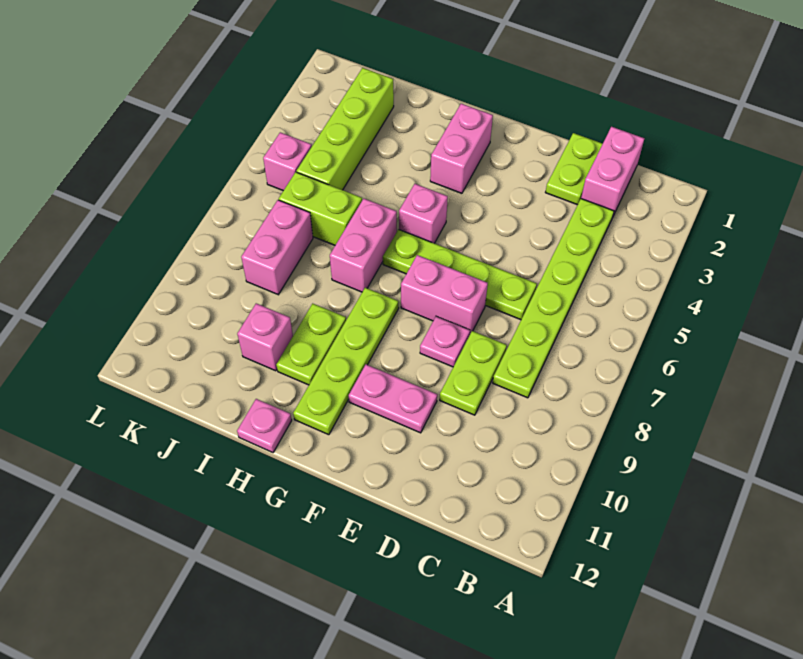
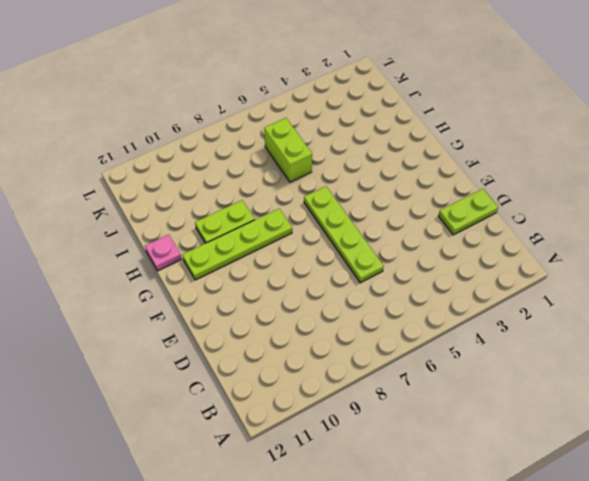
none -> pink 1x2 brick [581,127,645,216]
none -> lime 1x6 plate [493,199,614,398]
none -> lime 1x2 plate [440,331,507,415]

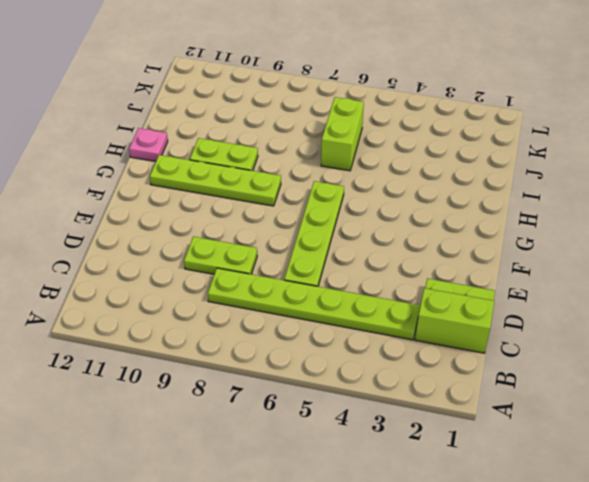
lime 1x2 brick [415,288,494,353] -> pink 1x2 brick [581,127,645,216]
none -> pink 1x2 brick [401,255,488,333]
none -> pink 1x1 plate [420,316,470,367]
none -> pink 1x2 plate [349,365,437,433]

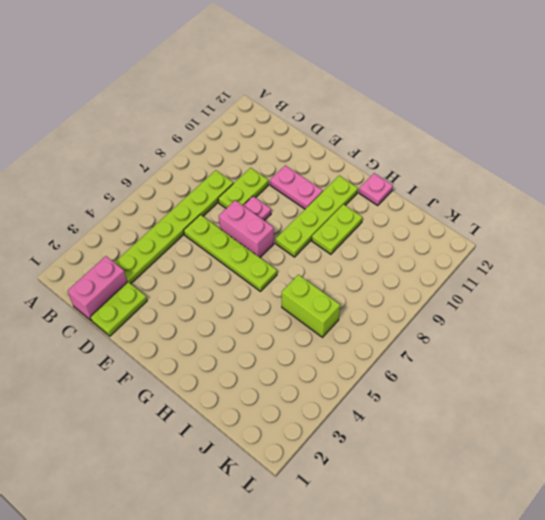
none -> pink 1x2 brick [430,104,493,193]
none -> pink 1x1 brick [399,184,448,243]
none -> pink 1x2 brick [330,199,397,292]

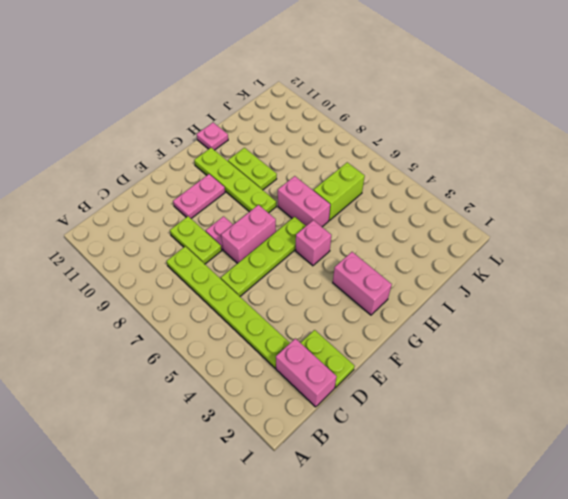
none -> pink 1x1 brick [237,303,293,371]
none -> lime 1x4 brick [297,68,394,190]
none -> pink 1x2 brick [241,200,313,295]

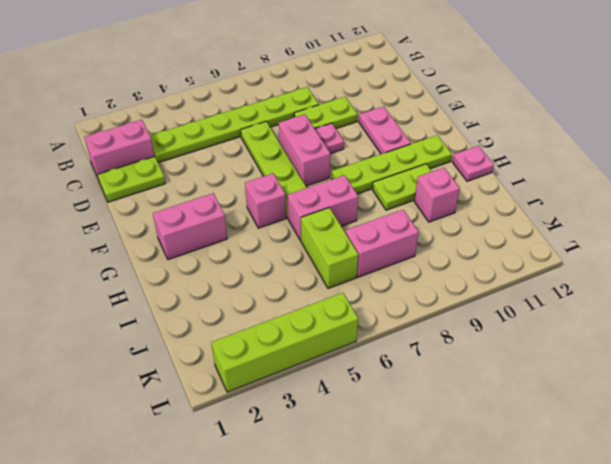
lime 1x4 brick [211,293,358,392] -> lime 1x4 brick moved to [297,68,394,190]
none -> pink 1x1 brick [263,132,312,191]

